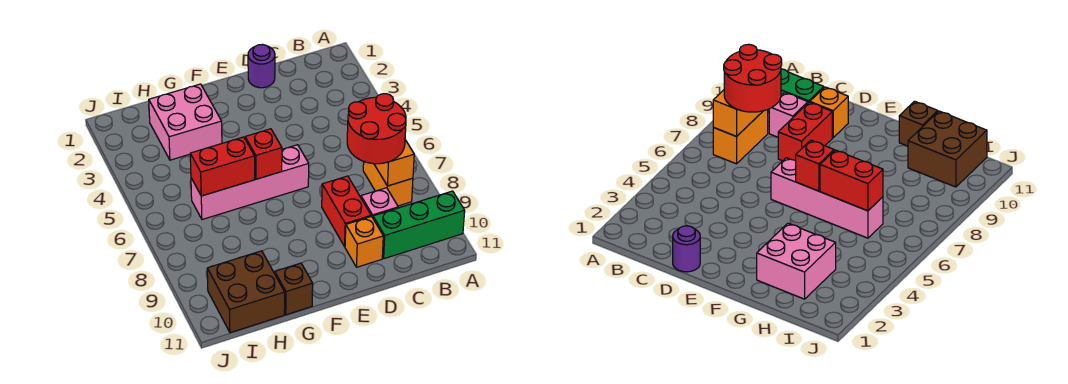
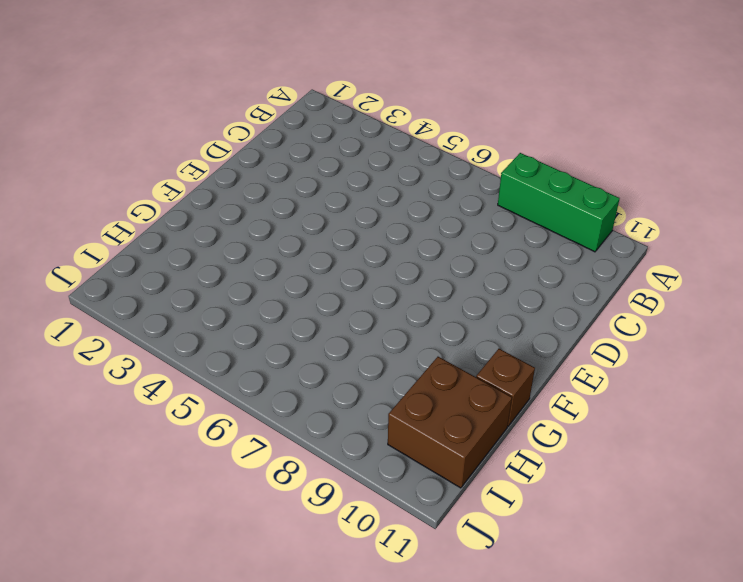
green 1x3 brick [498,153,620,252] -> green 1x3 brick turned to [373,191,465,259]
none -> orange 1x2 brick [363,162,413,206]
none -> pink 1x1 brick [361,188,398,218]
none -> purple 1x1 round brick [248,45,275,88]

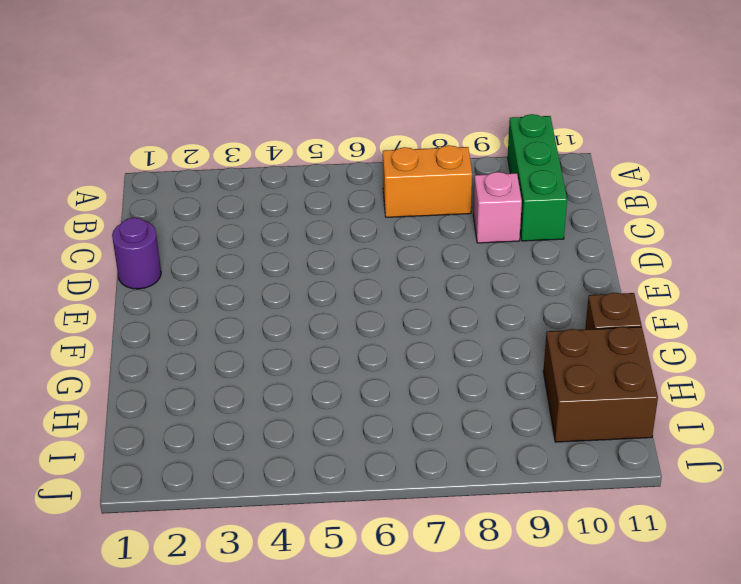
none -> red 1x2 brick [322,176,371,246]
none -> orange 1x1 brick [345,216,383,267]
none -> pink 1x4 brick [191,145,309,220]

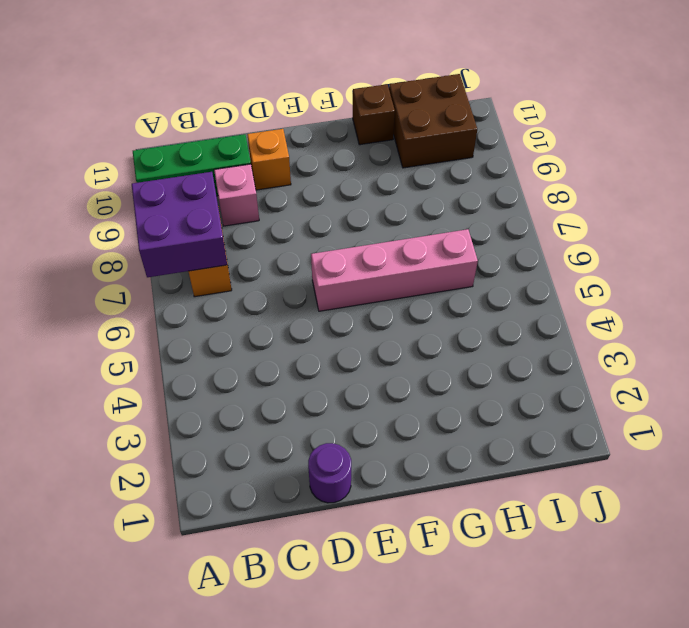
purple 2x2 brick [132,172,227,277] -> orange 1x2 brick [374,140,414,186]
none -> red 1x2 brick [322,176,371,246]
none -> pink 2x2 brick [149,84,222,160]
none -> red 1x1 brick [245,129,282,179]

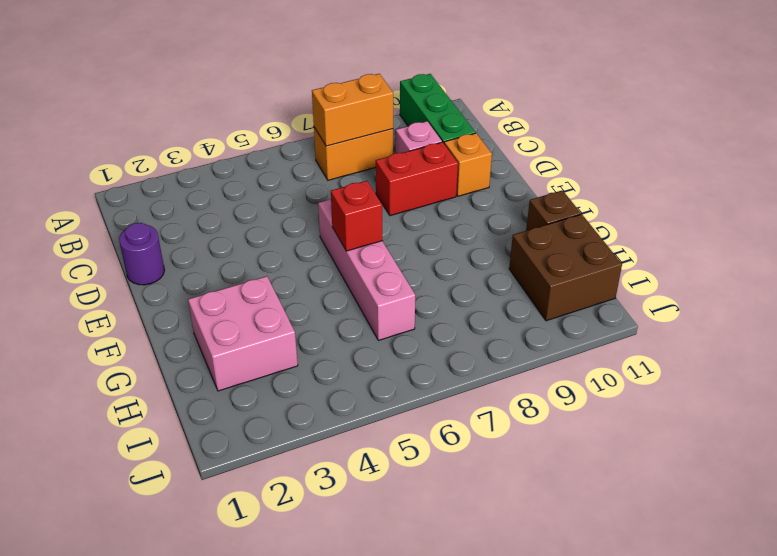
none -> red 1x2 brick [190,137,255,196]
none -> red 2x2 round brick [347,94,406,164]

